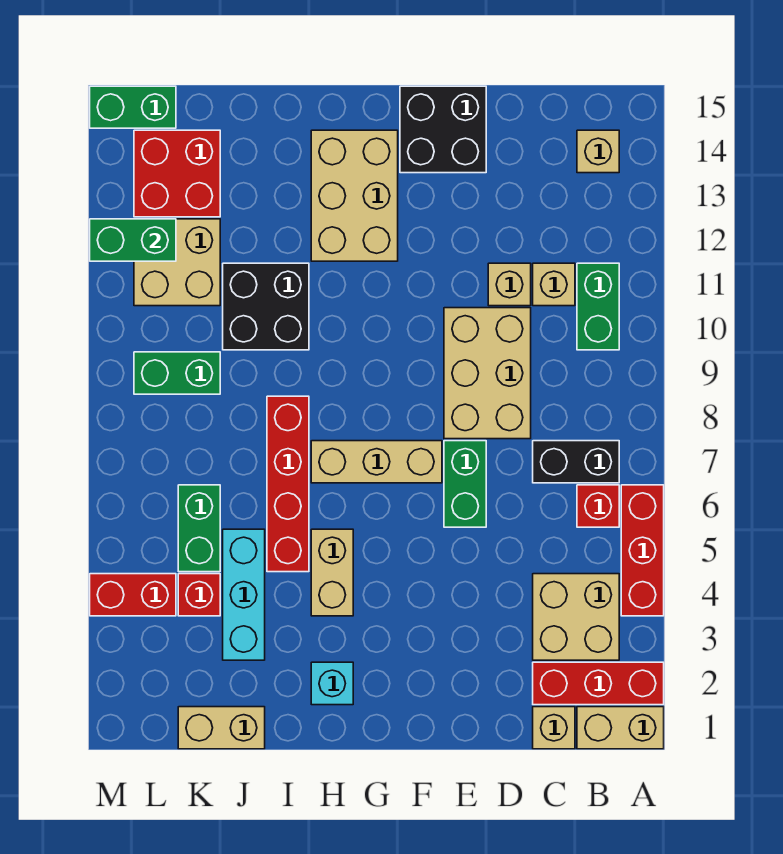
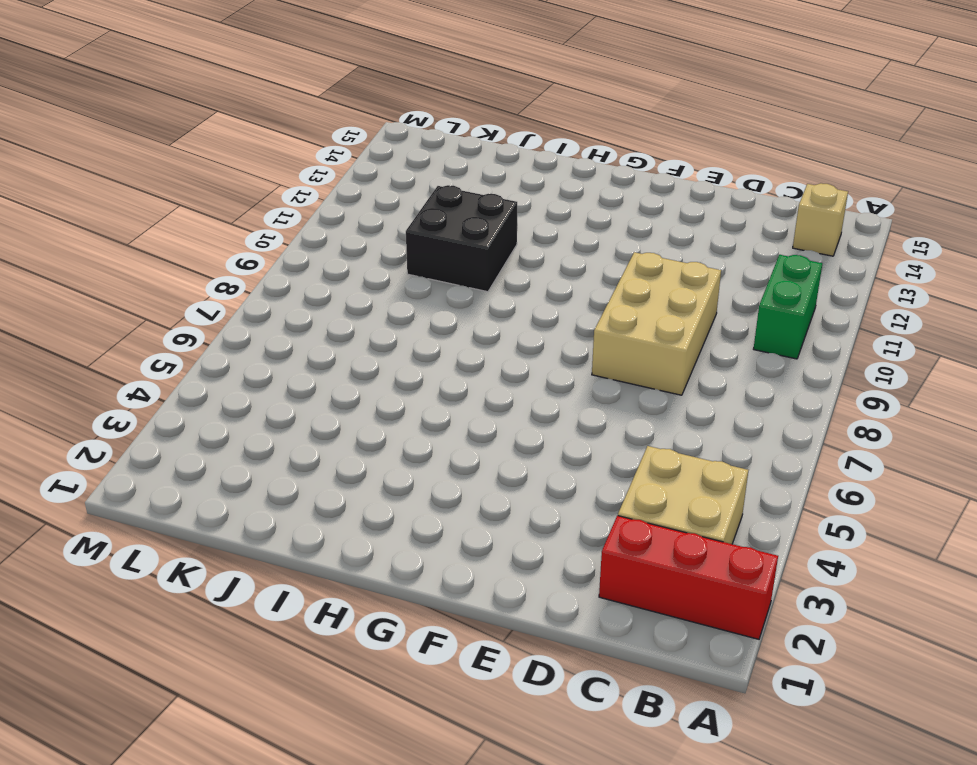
none -> tan 1x2 brick [577,707,664,749]
none -> red 1x3 brick [621,485,664,616]
none -> red 1x1 brick [577,485,619,527]
none -> black 1x2 brick [533,441,619,483]

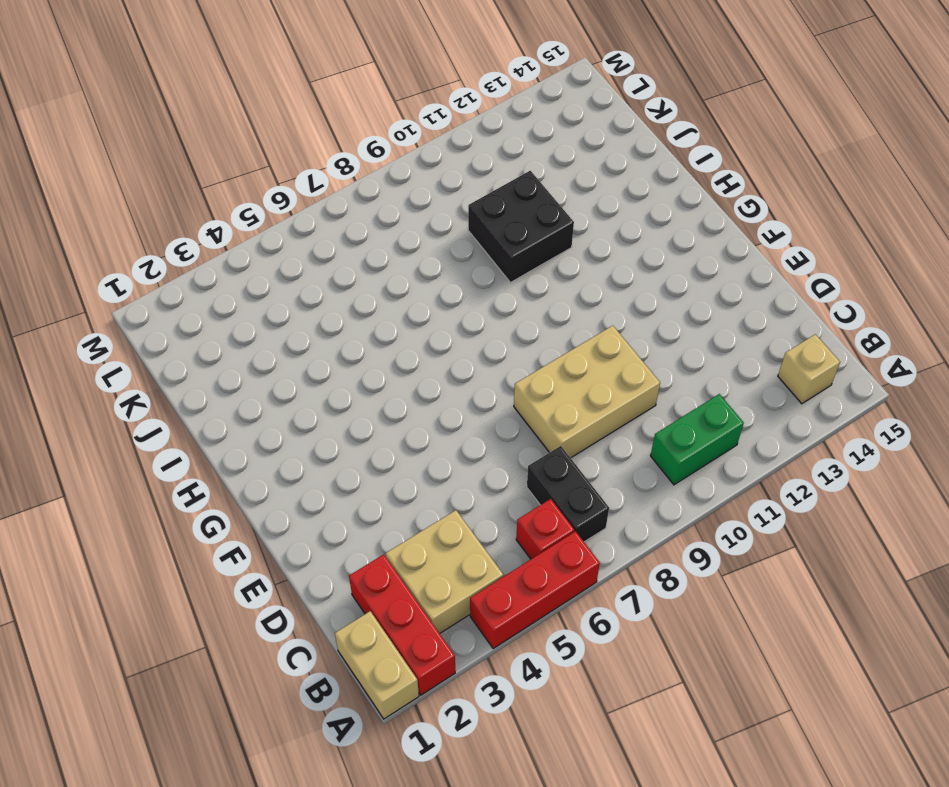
none -> tan 1x1 brick [533,707,575,749]
none -> tan 1x1 brick [533,263,575,306]
none -> tan 1x1 brick [488,263,531,306]
none -> green 1x2 brick [444,441,486,527]

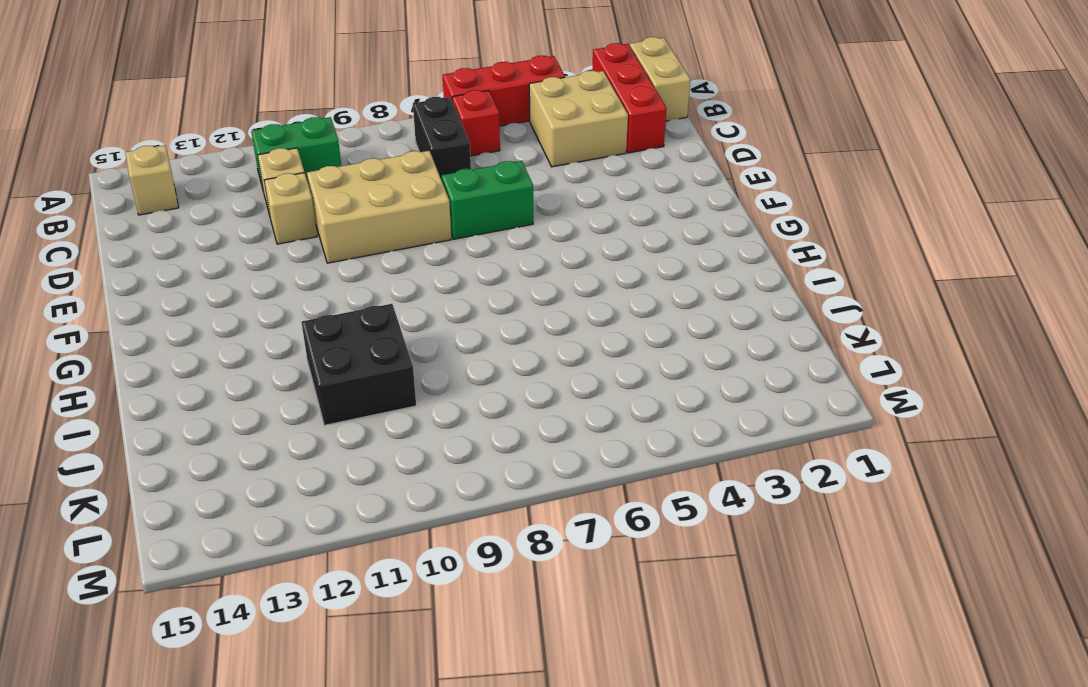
none -> tan 1x1 brick [533,707,575,749]
none -> black 2x2 brick [400,86,486,173]
none -> tan 1x3 brick [311,441,442,483]
none -> tan 2x3 brick [311,130,398,261]

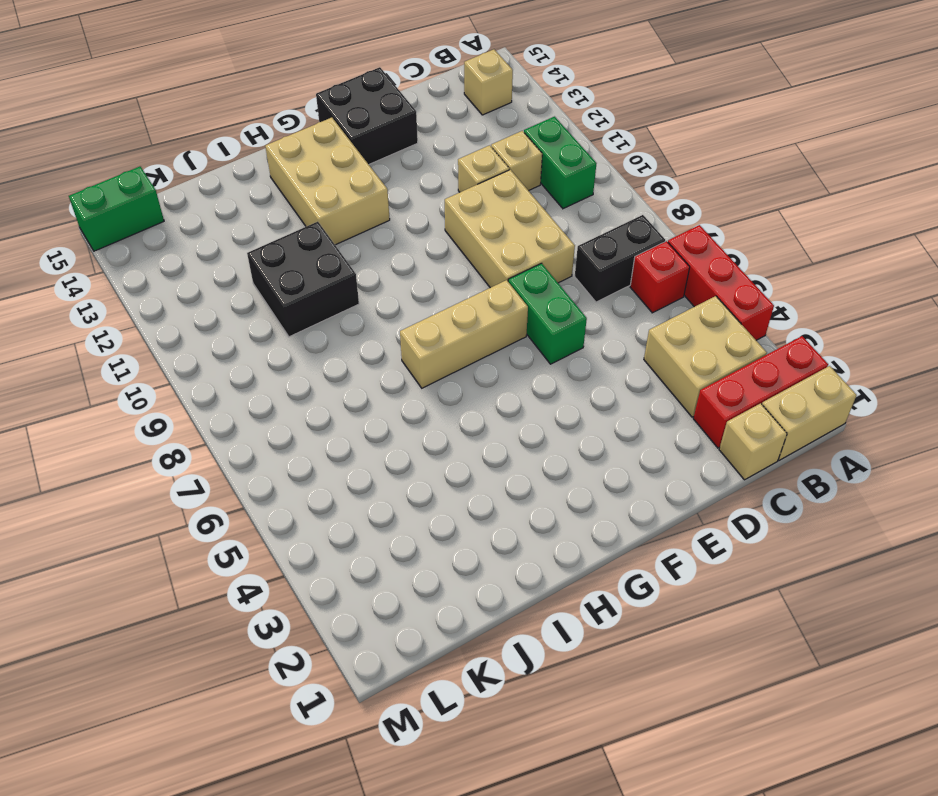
none -> cyan 1x1 brick [311,662,353,705]
none -> tan 1x2 brick [311,529,353,616]
none -> red 1x4 brick [267,396,309,572]
none -> tan 1x2 brick [178,707,265,749]

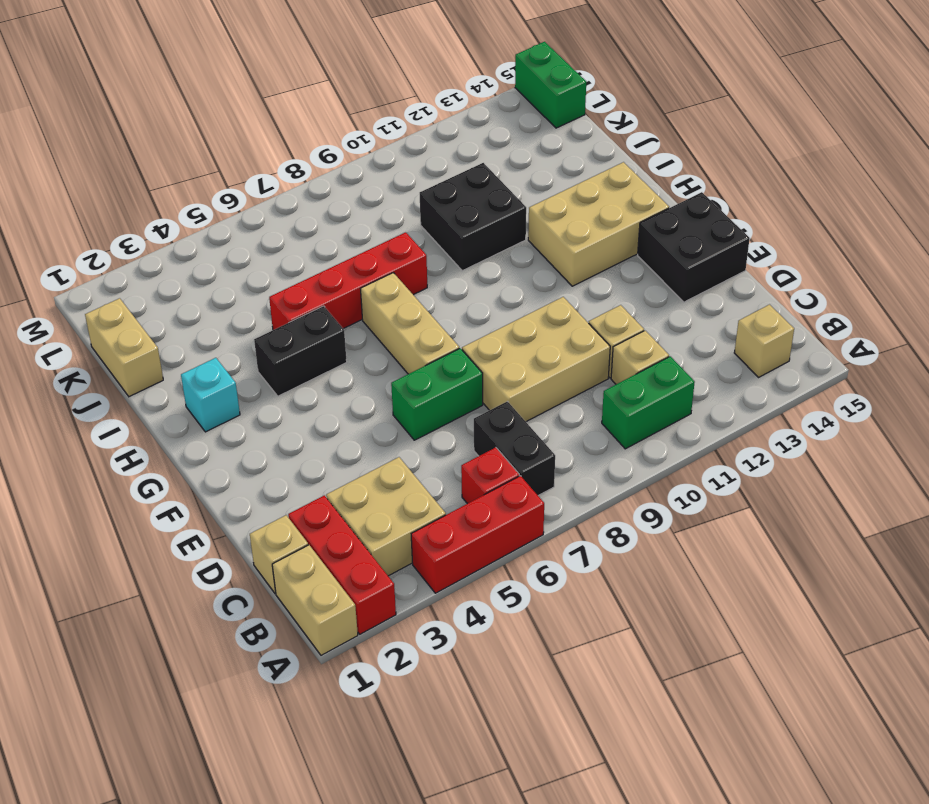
black 1x2 brick [254,306,347,396] -> tan 1x2 brick [311,529,353,616]
none -> cyan 1x3 brick [223,529,265,660]
none -> red 1x1 brick [178,574,220,616]
none -> green 1x2 brick [178,485,220,572]
none -> green 1x2 brick [134,352,220,394]

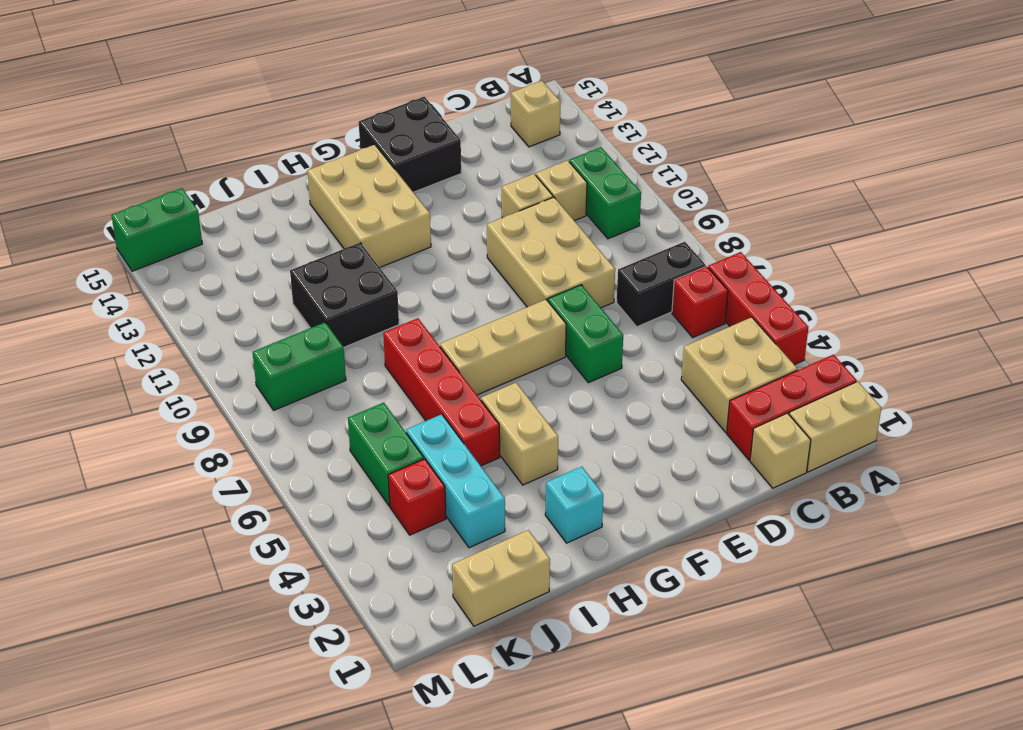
none -> tan 2x2 brick [134,219,220,306]
none -> red 2x2 brick [134,130,220,217]
none -> red 1x2 brick [90,574,176,616]
none -> green 1x2 brick [90,219,176,261]

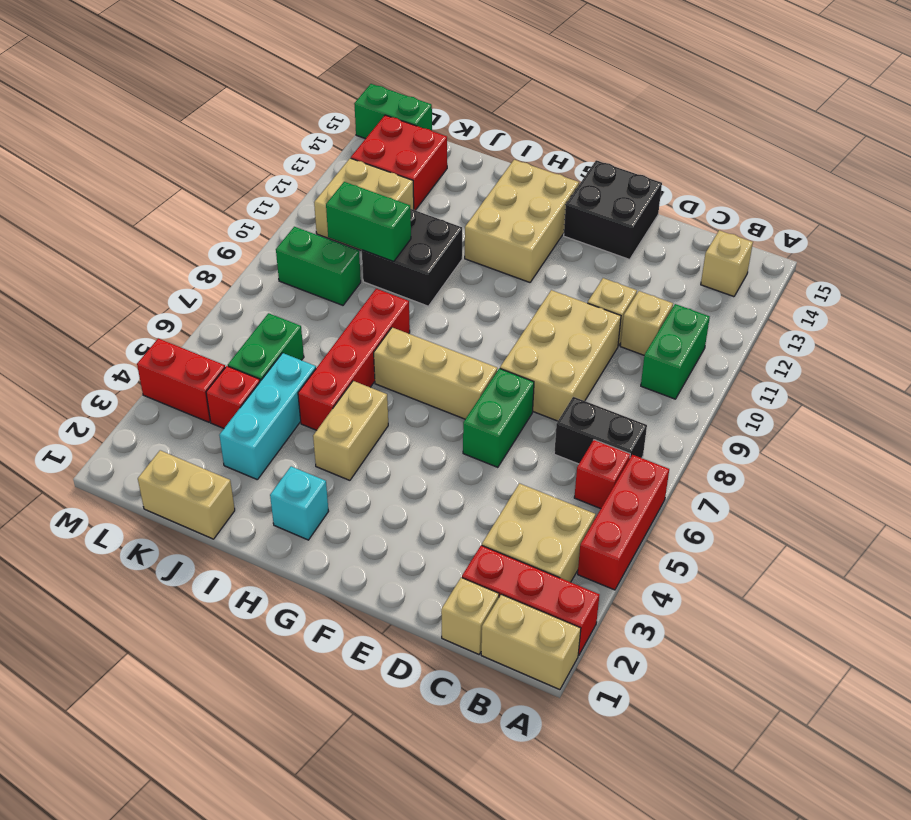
green 1x2 brick [326,182,411,261] -> green 1x2 brick moved to [90,219,176,261]

